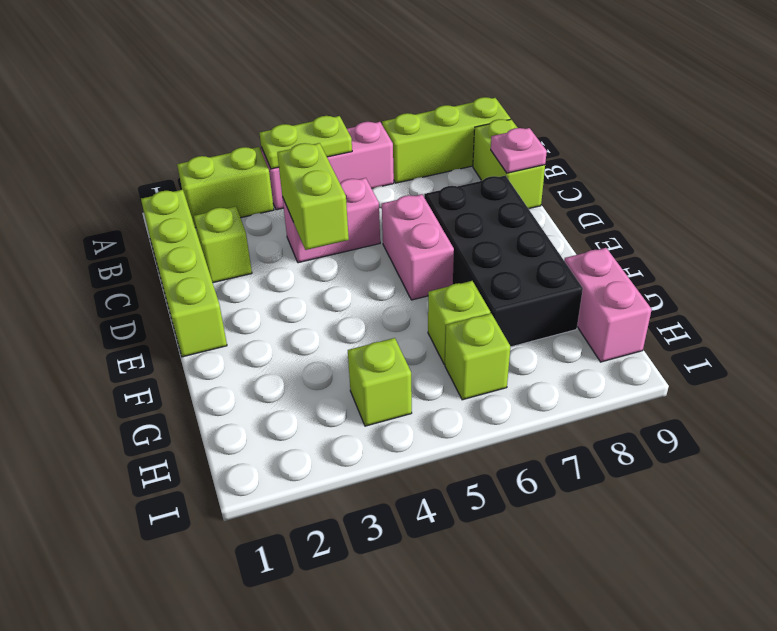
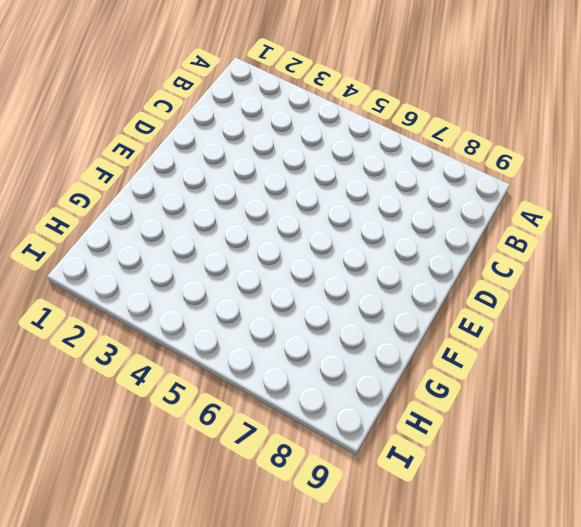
none -> lime 1x2 brick [177,147,274,228]
none -> pink 1x3 brick [261,122,394,210]
none -> lime 1x3 brick [382,97,511,183]

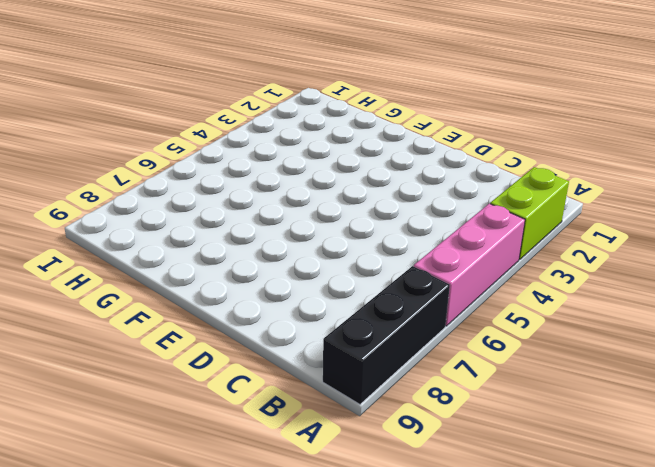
black 1x3 brick [323,266,450,404] -> lime 1x3 brick [382,97,511,183]
none -> lime 1x4 brick [141,190,227,357]
none -> lime 1x2 brick [473,119,545,209]
none -> lime 1x1 brick [194,206,252,283]

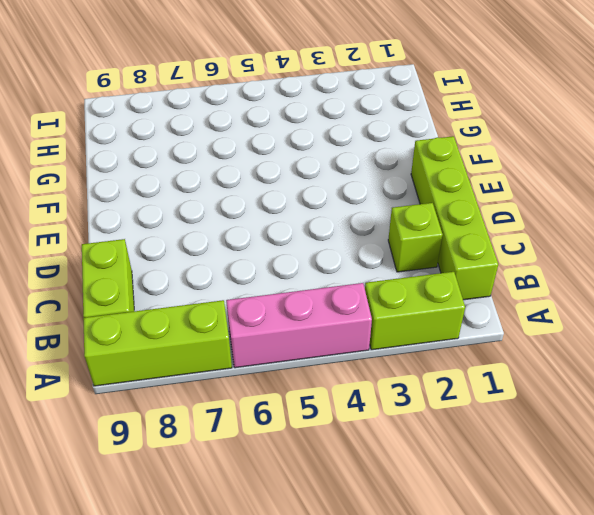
none -> pink 1x2 brick [282,178,380,263]
none -> pink 1x2 brick [382,194,454,300]
none -> black 2x4 brick [424,175,583,347]

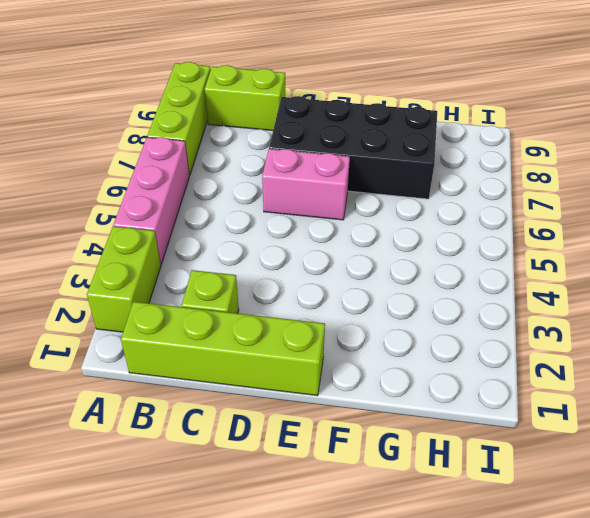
none -> pink 1x2 brick [282,178,380,263]
none -> lime 1x1 brick [428,281,490,364]
none -> pink 1x2 brick [564,248,652,362]

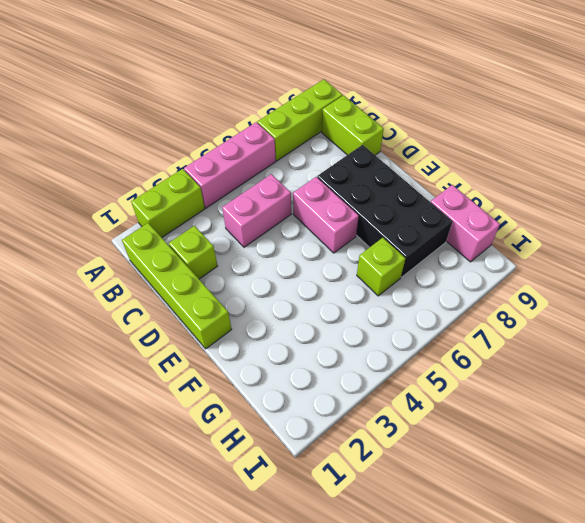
none -> lime 1x1 brick [348,338,412,426]
none -> lime 1x1 brick [445,313,511,400]
none -> lime 1x2 plate [260,116,352,169]

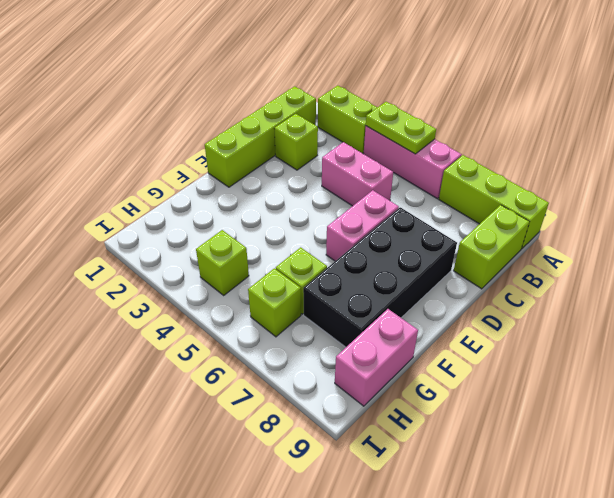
none -> lime 1x2 brick [277,143,349,250]
none -> pink 1x1 plate [491,128,547,173]

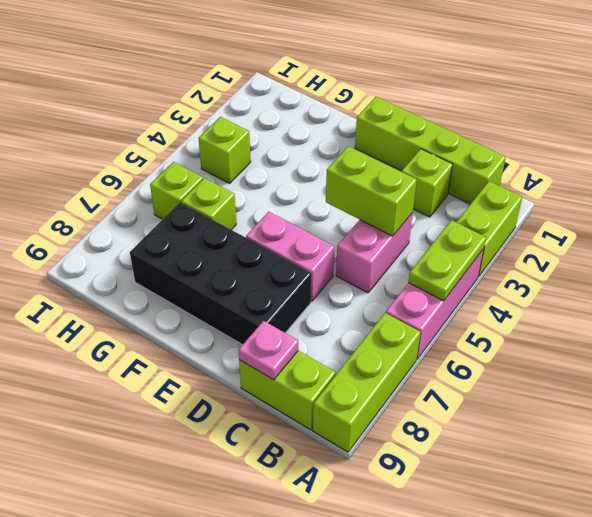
none -> pink 1x2 brick [564,248,652,362]

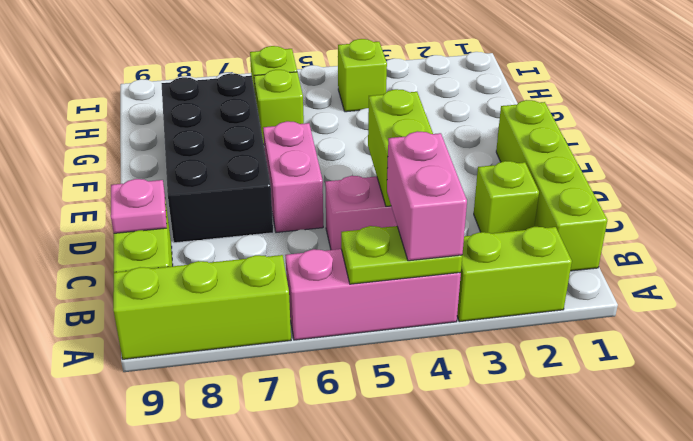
pink 1x2 brick [387,131,467,261] -> pink 1x2 brick moved to [564,248,652,362]

